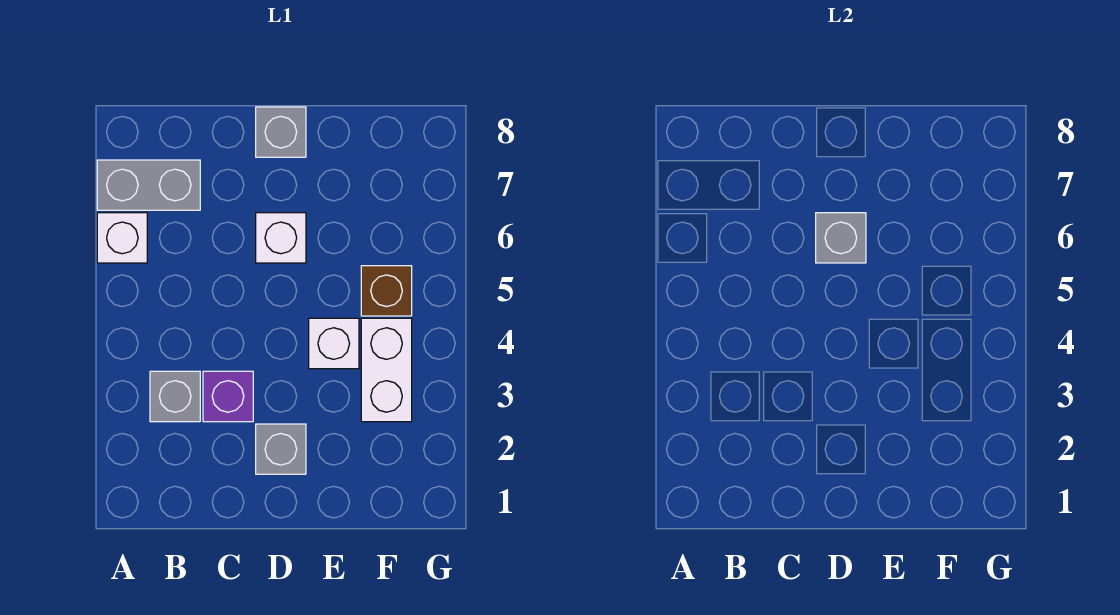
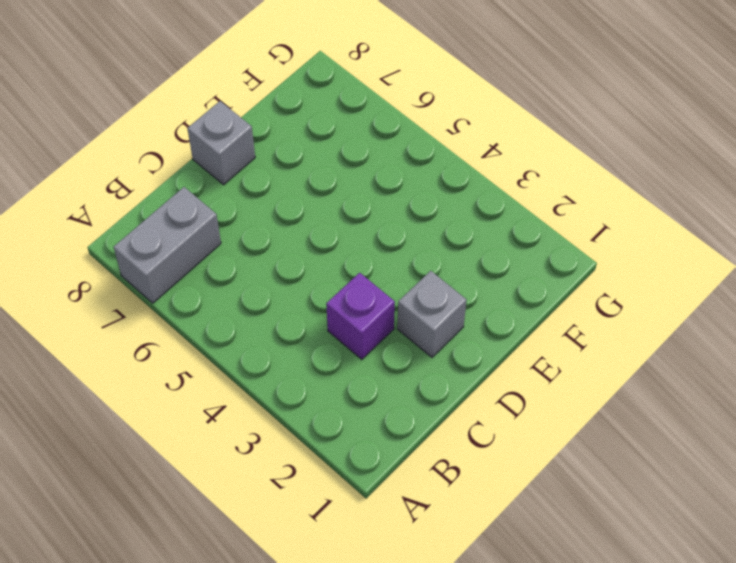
none -> white 1x1 brick [97,213,147,263]
none -> grey 1x1 brick [150,371,200,422]

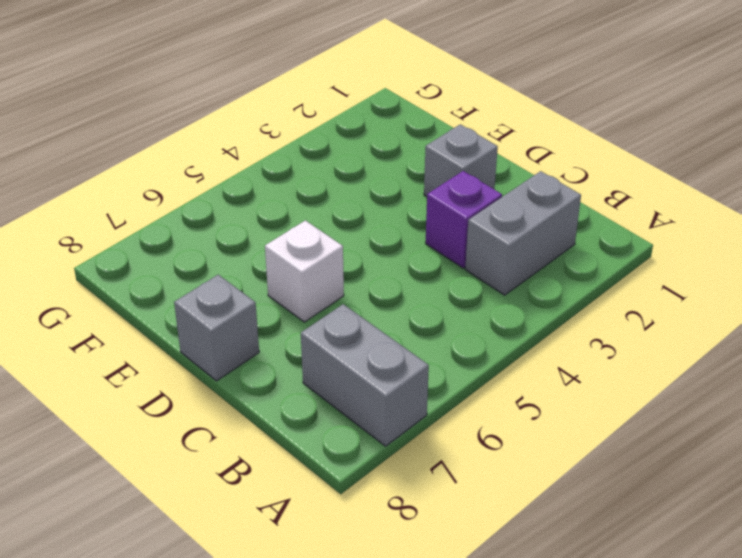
grey 1x2 brick [465,171,581,295] -> grey 1x1 brick [150,371,200,422]
none -> white 1x1 brick [97,213,147,263]
none -> white 1x1 brick [309,318,359,369]

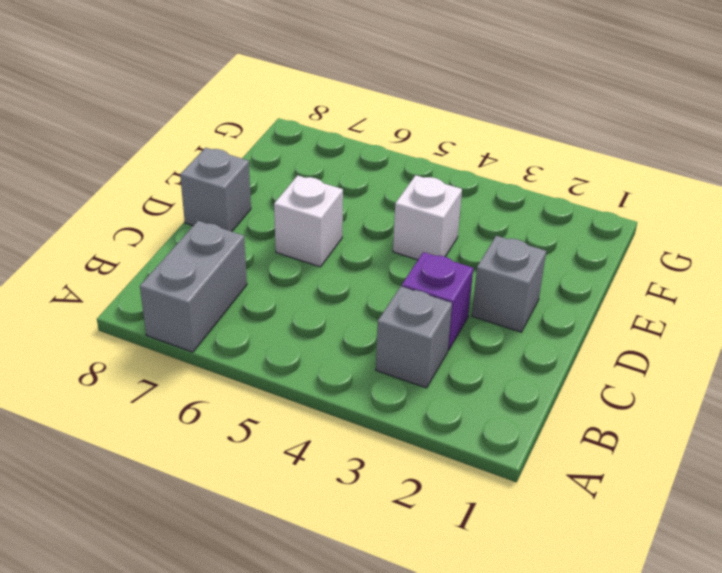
none -> white 1x1 brick [97,213,147,263]
none -> white 1x2 brick [361,318,412,422]

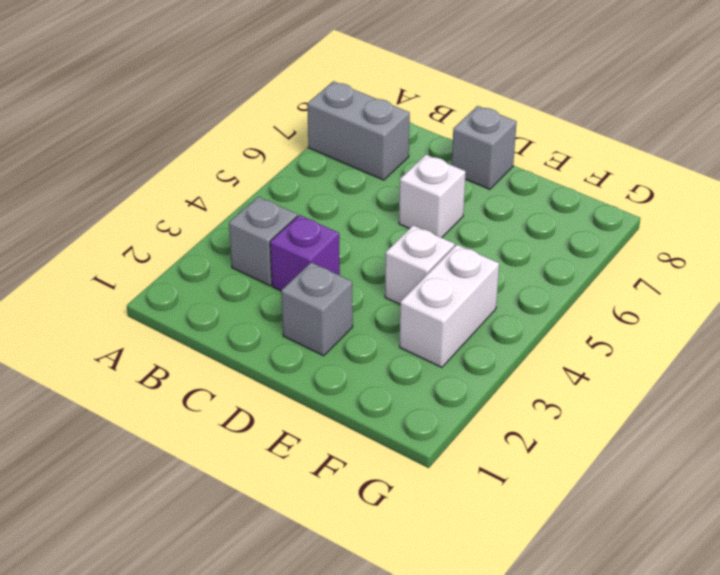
none -> white 1x1 brick [97,213,147,263]
none -> brown 1x1 brick [361,266,412,316]

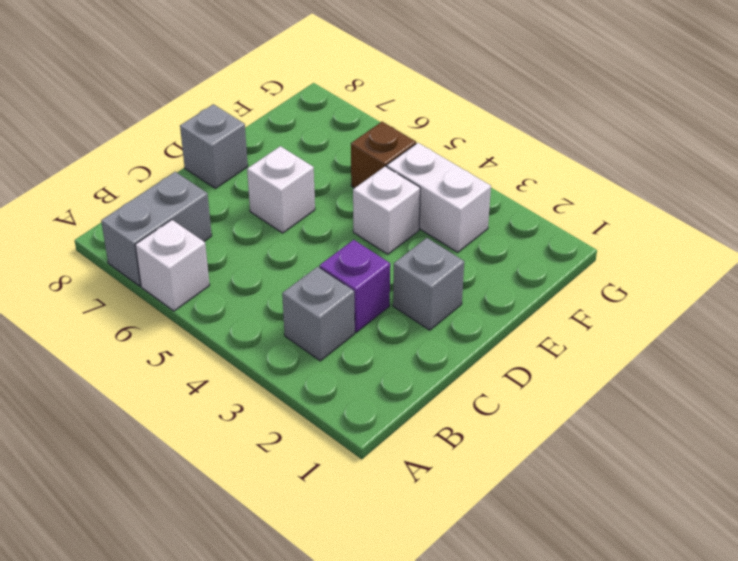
none -> grey 1x1 brick [816,213,866,263]

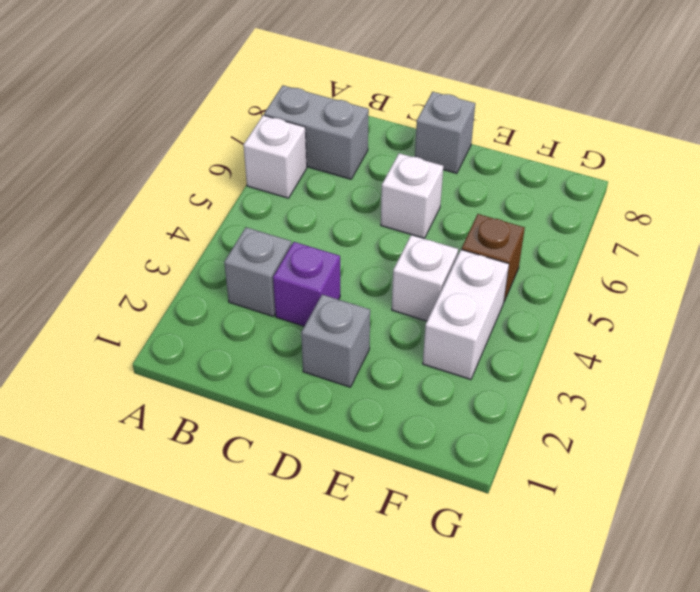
none -> grey 1x1 brick [816,213,866,263]

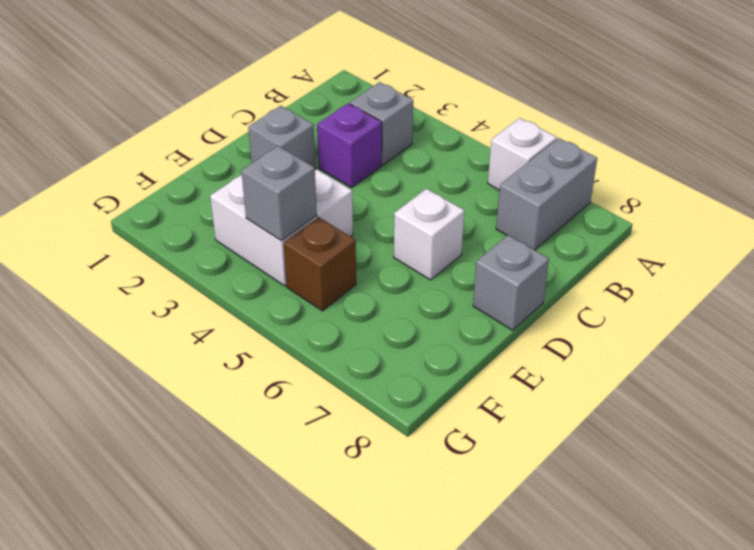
grey 1x1 brick [241,146,317,241] -> grey 1x1 brick moved to [816,213,866,263]

